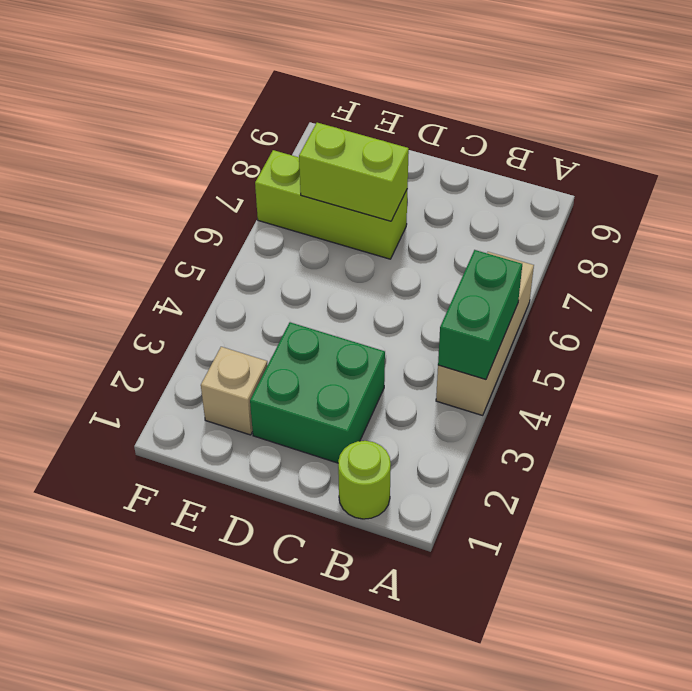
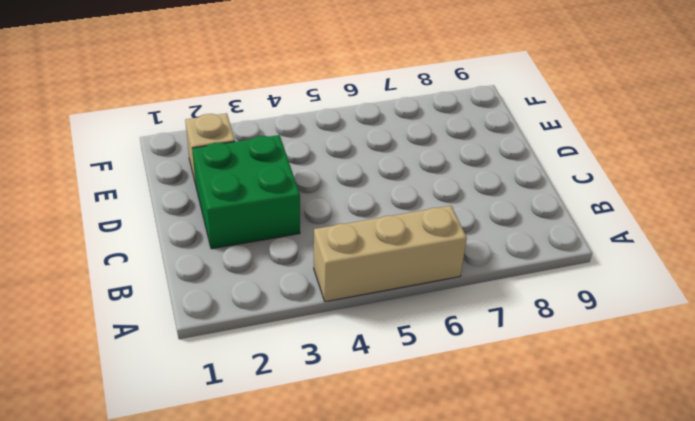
none -> lime 1x1 round brick [338,441,391,519]
none -> lime 1x3 brick [255,150,407,259]

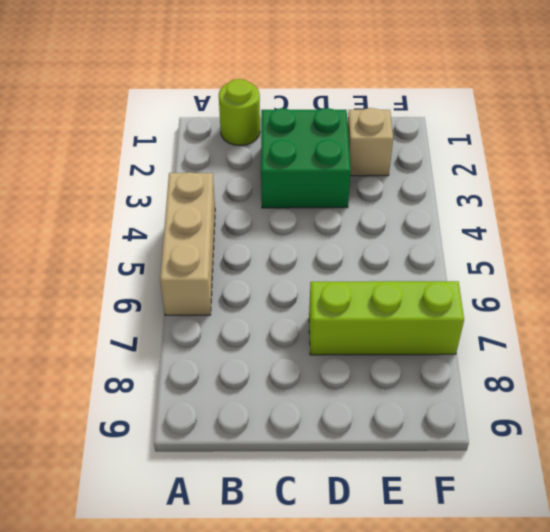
none -> green 1x2 brick [438,250,522,380]
none -> lime 1x2 brick [299,123,409,221]

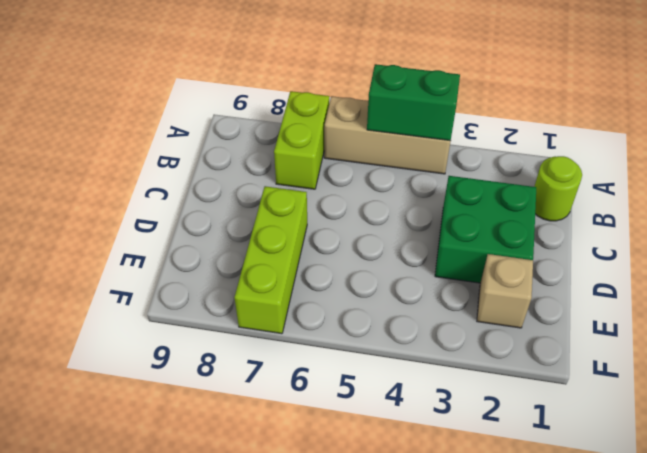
lime 1x2 brick [274,91,329,189] -> lime 1x2 brick moved to [299,123,409,221]

